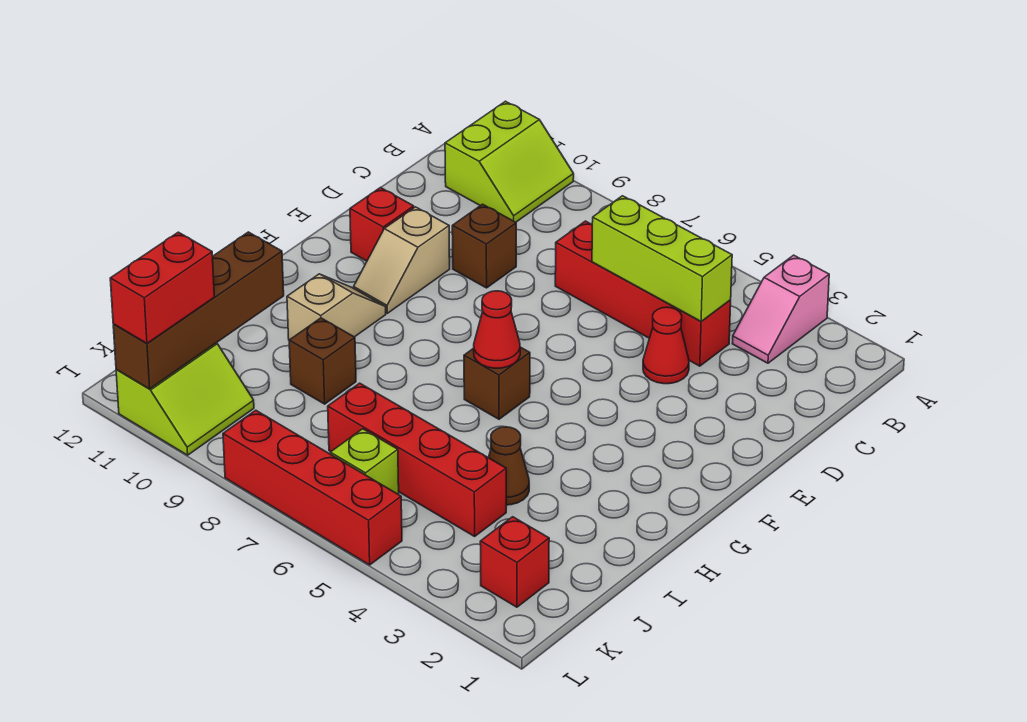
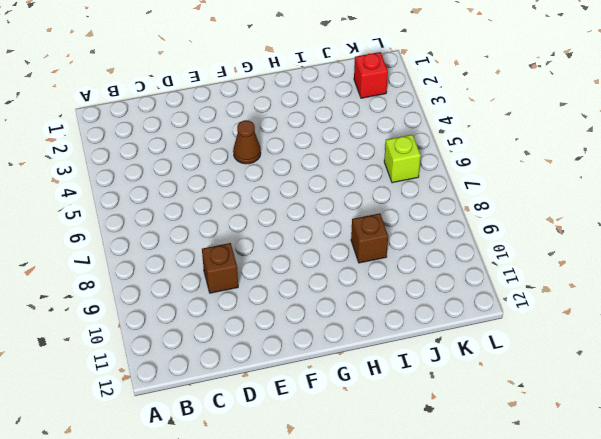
brown 1x1 cone [233,120,261,164] -> brown 1x1 cone moved to [489,427,529,505]
none -> pink 1x2 slope [732,255,829,363]
none -> lime 2x2 slope [445,101,574,222]
none -> red 1x4 brick [555,221,731,366]

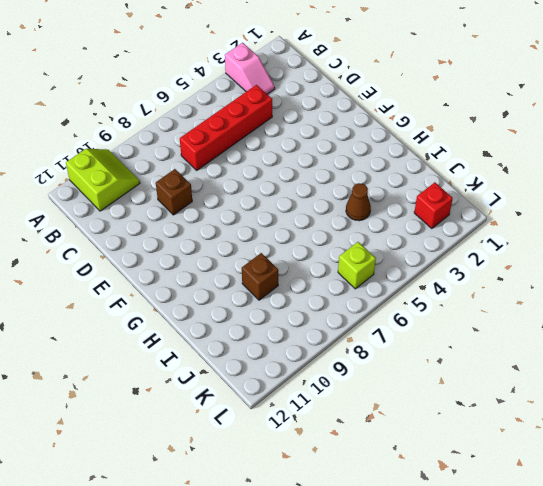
none -> red 1x1 cone [643,307,689,384]
none -> tan 1x2 slope [354,207,450,313]
none -> red 1x1 brick [350,188,414,261]

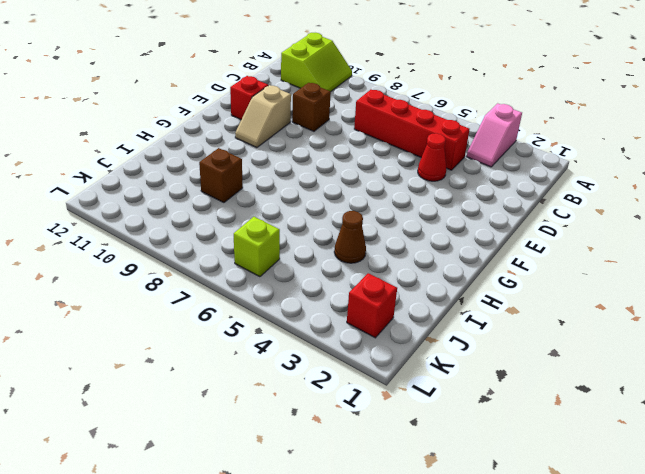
none -> brown 1x1 brick [464,347,530,419]
none -> tan 1x2 slope [287,274,386,340]
none -> red 1x4 brick [328,383,506,536]

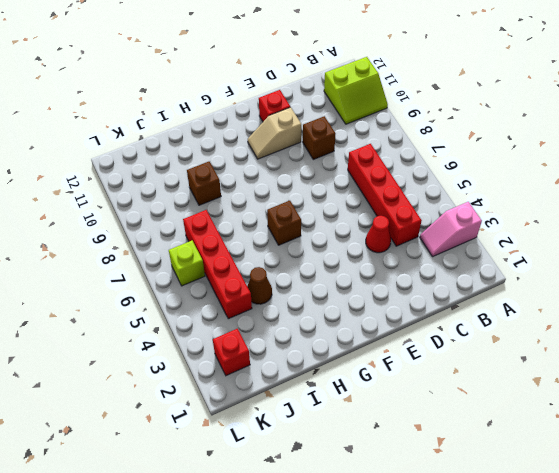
none -> tan 1x2 slope [287,274,386,340]
none -> lime 2x2 slope [116,343,254,455]
none -> red 1x4 brick [223,410,402,565]

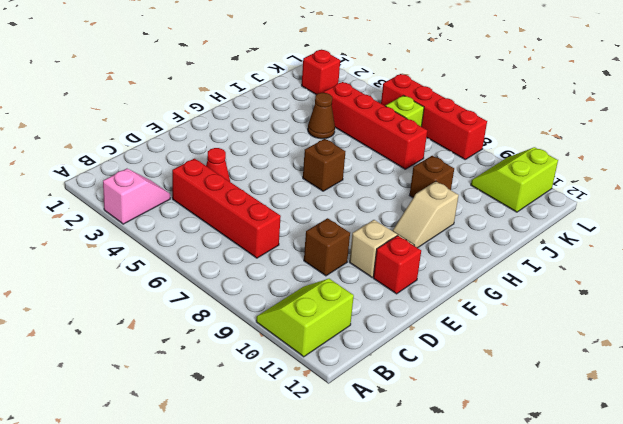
none -> lime 1x3 brick [592,196,732,321]
none -> red 1x1 cone [474,291,520,368]
none -> brown 1x4 brick [113,232,284,389]

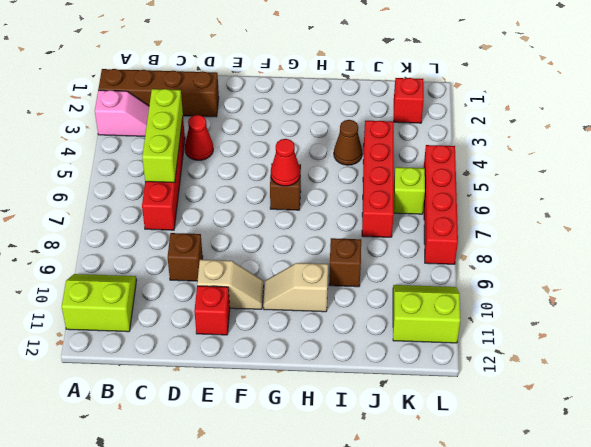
brown 1x4 brick [98,69,219,117] -> brown 1x4 brick moved to [113,232,284,389]
none -> red 1x2 brick [110,232,214,343]

